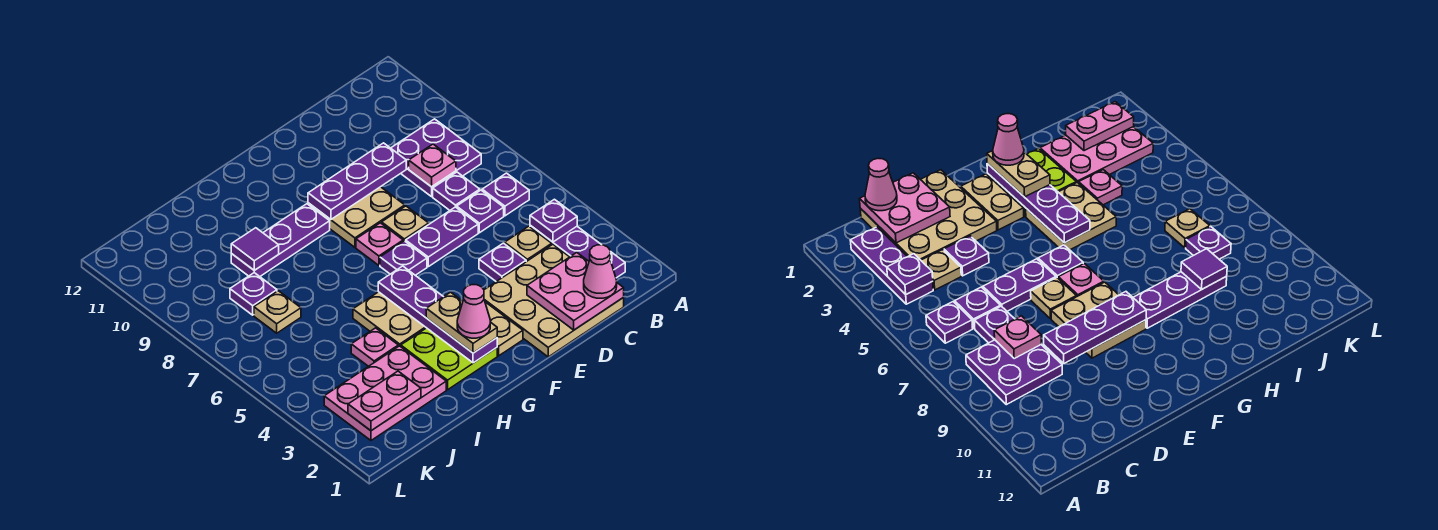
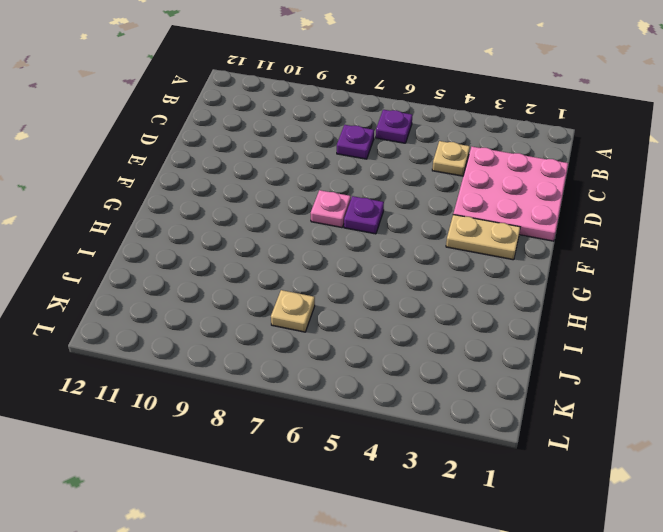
pink 3x3 plate [453,147,568,241] -> tan 3x3 plate [484,244,624,357]
none -> purple 1x3 plate [530,225,625,278]
none -> purple 2x2 plate [391,119,481,197]
none -> purple 1x1 plate [457,190,504,233]
none -> purple 1x1 plate [479,243,526,282]

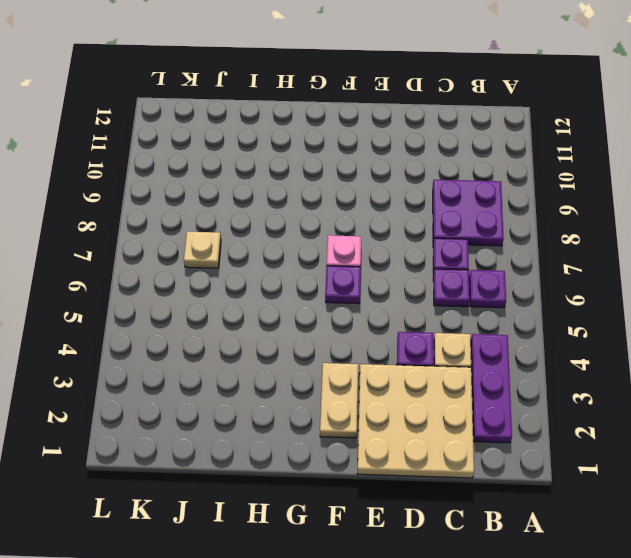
none -> purple 1x2 plate [406,207,478,267]
none -> tan 1x1 plate [382,206,429,242]
none -> tan 2x2 plate [308,187,405,247]
none -> lime 2x2 plate [401,328,497,390]

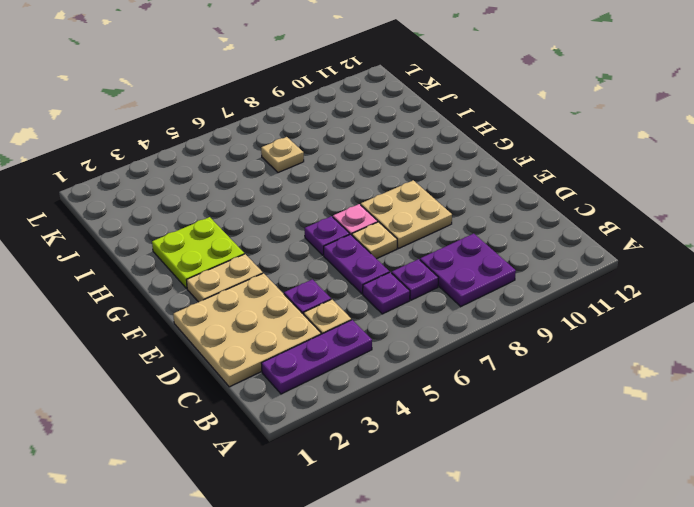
none -> purple 1x1 plate [482,173,529,216]
none -> tan 2x2 plate [353,292,426,346]
none -> purple 1x3 plate [231,204,330,276]
none -> pink 2x3 plate [324,346,446,440]

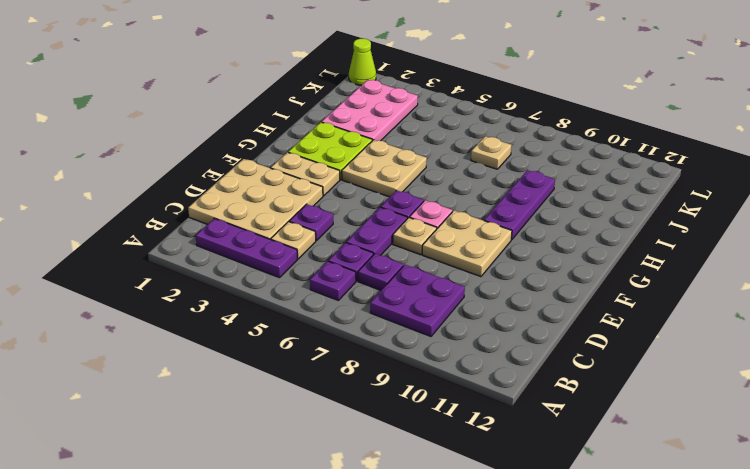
lime 1x1 cone [349,39,376,85] -> none
none -> pink 1x1 plate [351,328,398,366]
none -> purple 1x1 plate [230,273,277,315]
none -> purple 1x1 plate [530,199,577,242]
none -> pink 2x2 plate [527,253,624,330]

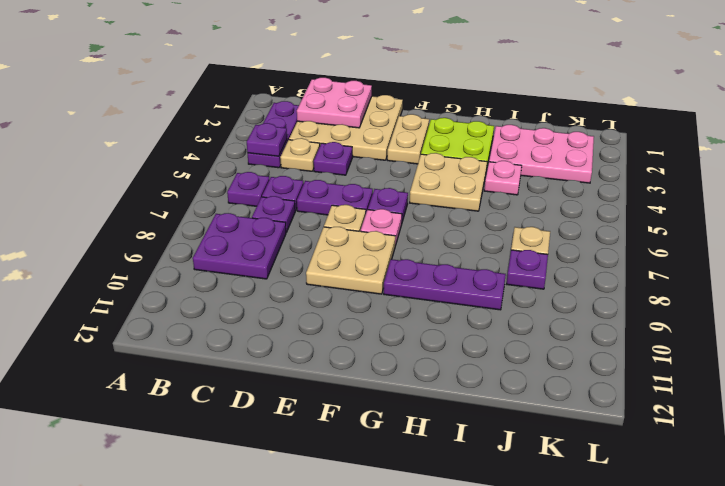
none -> pink 1x1 plate [409,144,456,187]
none -> purple 1x3 plate [308,143,406,219]
none -> purple 1x4 plate [378,266,497,363]
none -> purple 1x1 tile [231,228,279,270]

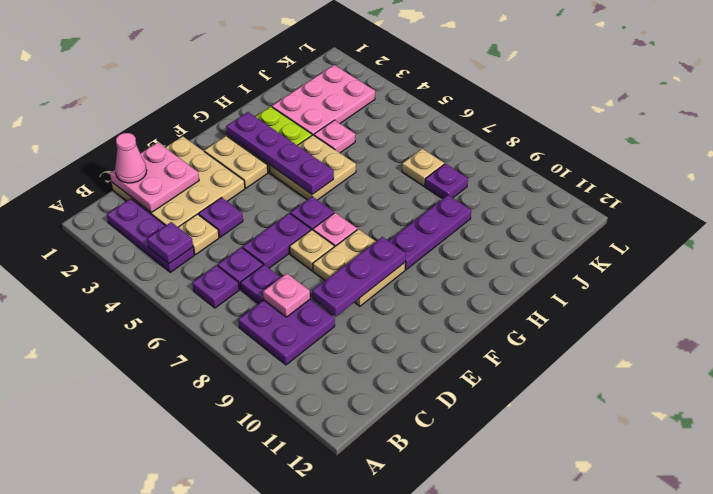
none -> purple 1x1 tile [231,228,279,270]
none -> pink 1x2 plate [348,371,421,431]
none -> tan 1x2 plate [426,292,497,353]
none -> pink 1x1 cone [457,285,490,338]

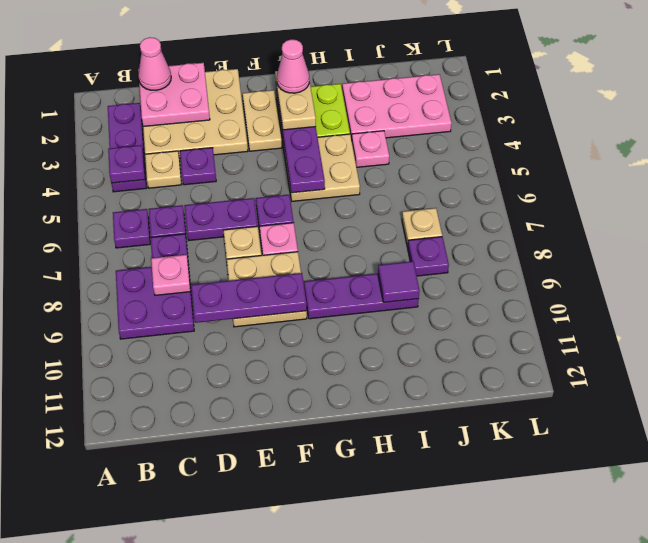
none -> pink 1x2 plate [348,371,421,431]

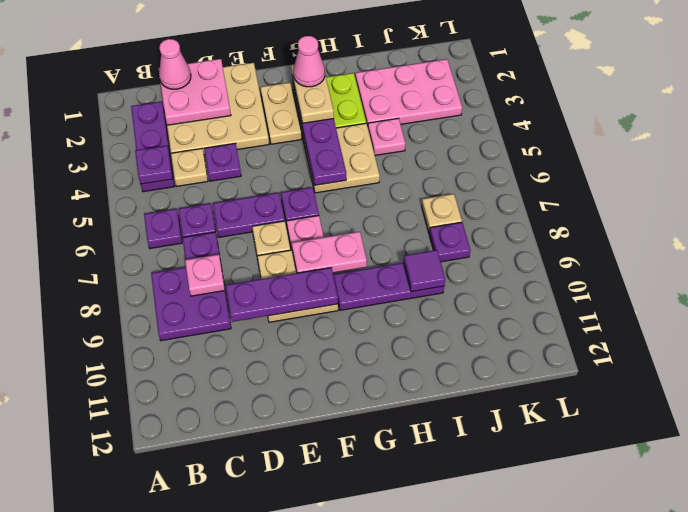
pink 1x2 plate [292,232,367,273] -> pink 1x2 plate moved to [348,371,421,431]

